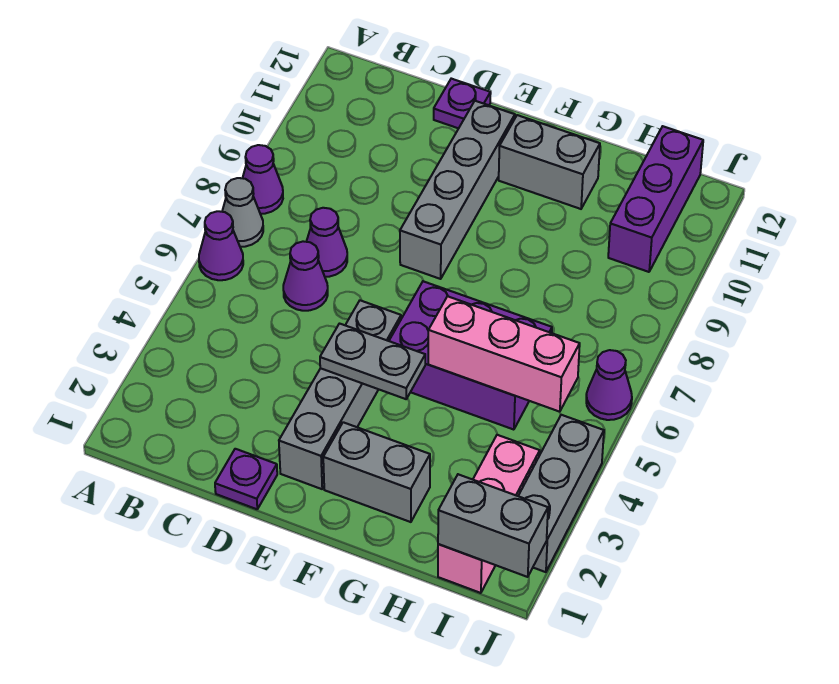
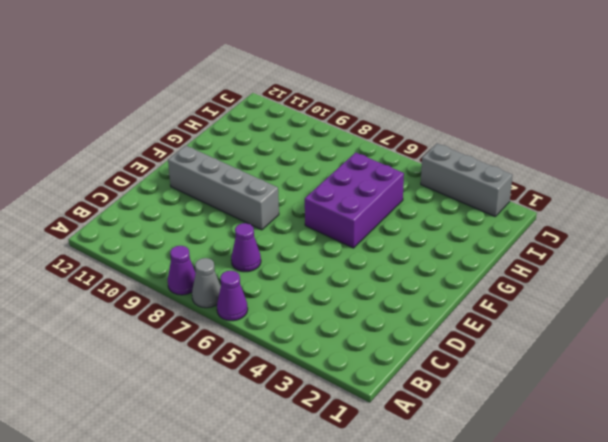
none -> purple 1x1 cone [283,241,328,311]
none -> purple 1x1 plate [215,449,277,509]
none -> purple 1x1 plate [434,79,491,128]

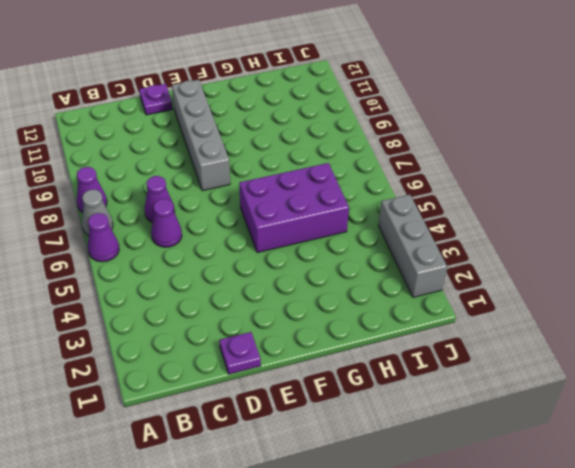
none -> grey 1x4 brick [279,300,401,489]
none -> grey 1x2 brick [323,422,430,522]
none -> grey 1x2 brick [499,115,600,209]

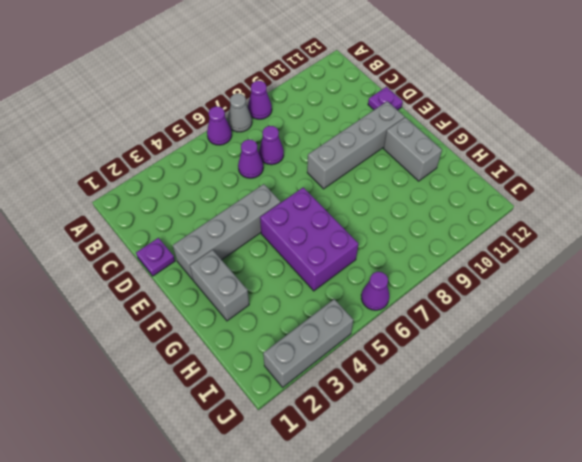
none -> pink 1x3 brick [438,435,540,593]
none -> purple 1x3 brick [608,126,703,272]
none -> grey 1x2 plate [320,324,425,399]

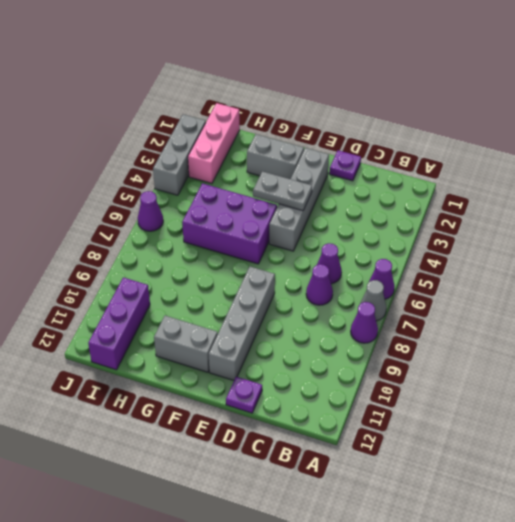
none -> pink 1x3 brick [428,296,580,412]
none -> grey 1x2 brick [438,474,548,577]

